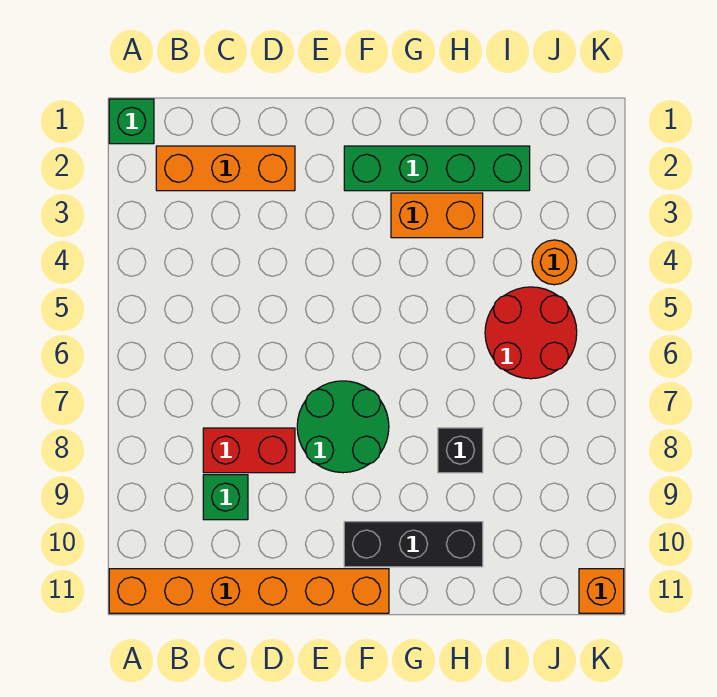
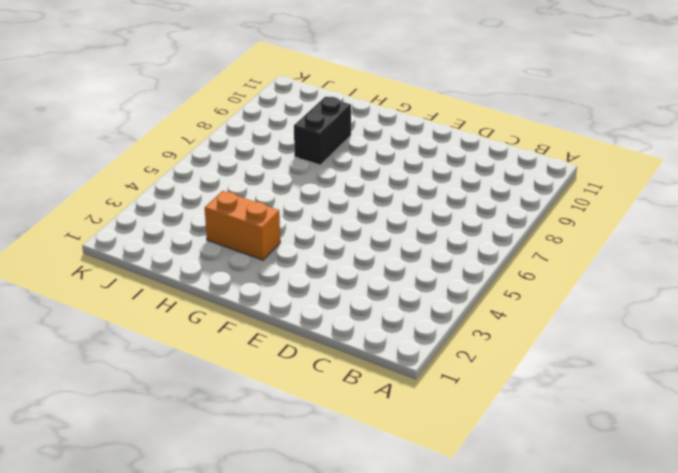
black 1x2 brick [294,97,351,165] -> black 1x1 brick [438,428,483,473]
none -> green 1x1 brick [109,99,154,144]
none -> orange 1x6 brick [109,569,389,613]
none -> orange 1x3 brick [156,146,295,191]

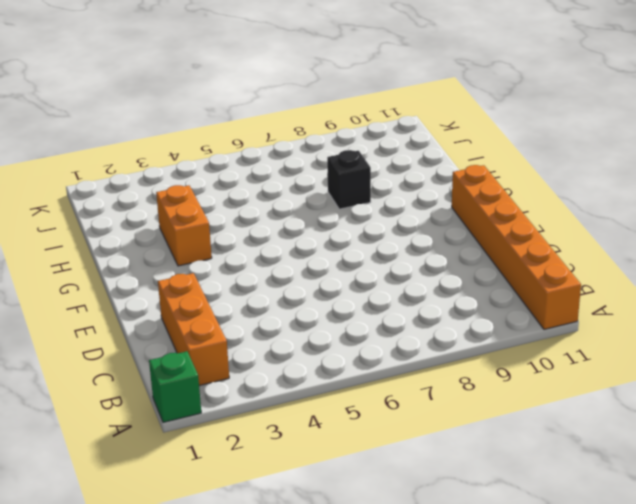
none -> red 1x2 brick [203,428,295,473]
none -> green 1x1 brick [203,475,248,520]
none -> green 2x2 round brick [297,381,389,473]

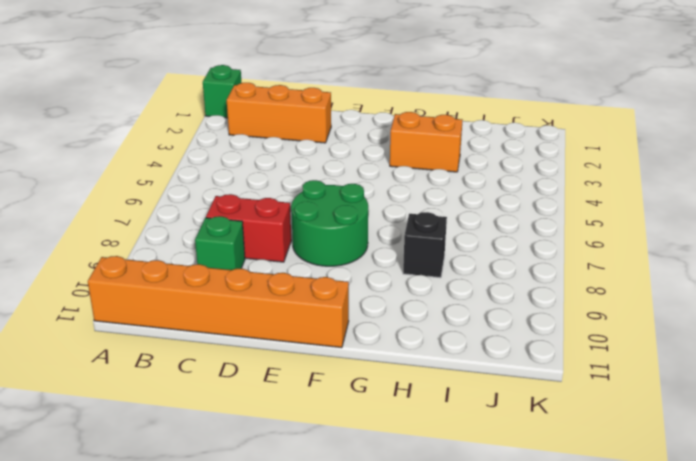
none -> green 1x4 brick [344,146,530,191]
none -> black 1x3 brick [344,522,483,567]
none -> red 2x2 round brick [485,287,577,379]

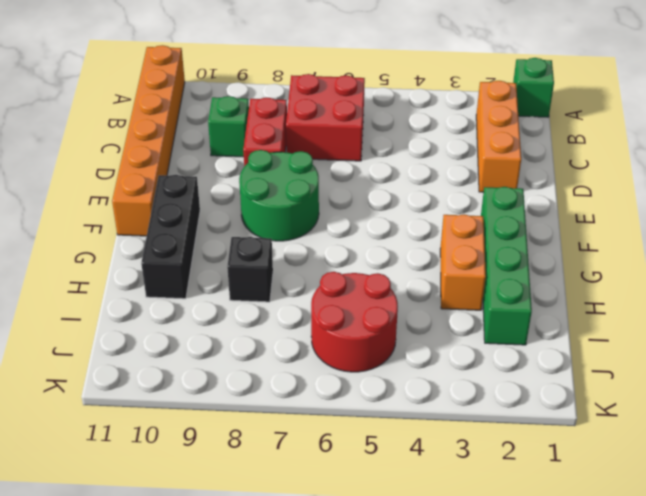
red 2x2 brick [286,74,365,161] -> none
none -> orange 1x1 round brick [532,240,577,285]
none -> orange 1x1 brick [579,569,624,613]

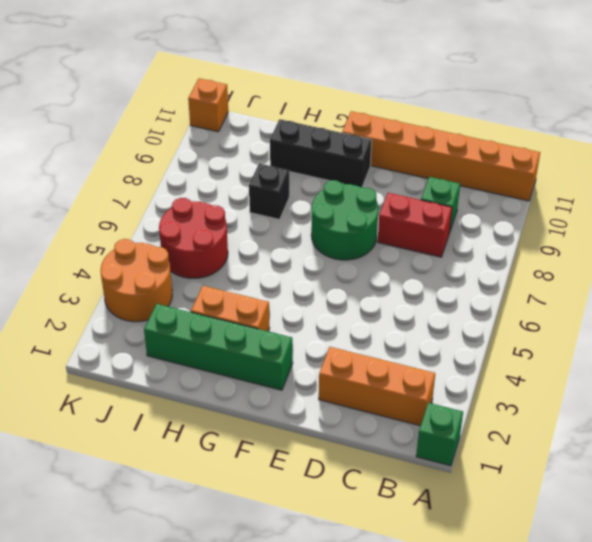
orange 2x2 round brick [101,239,172,322] -> orange 1x1 round brick [532,240,577,285]

